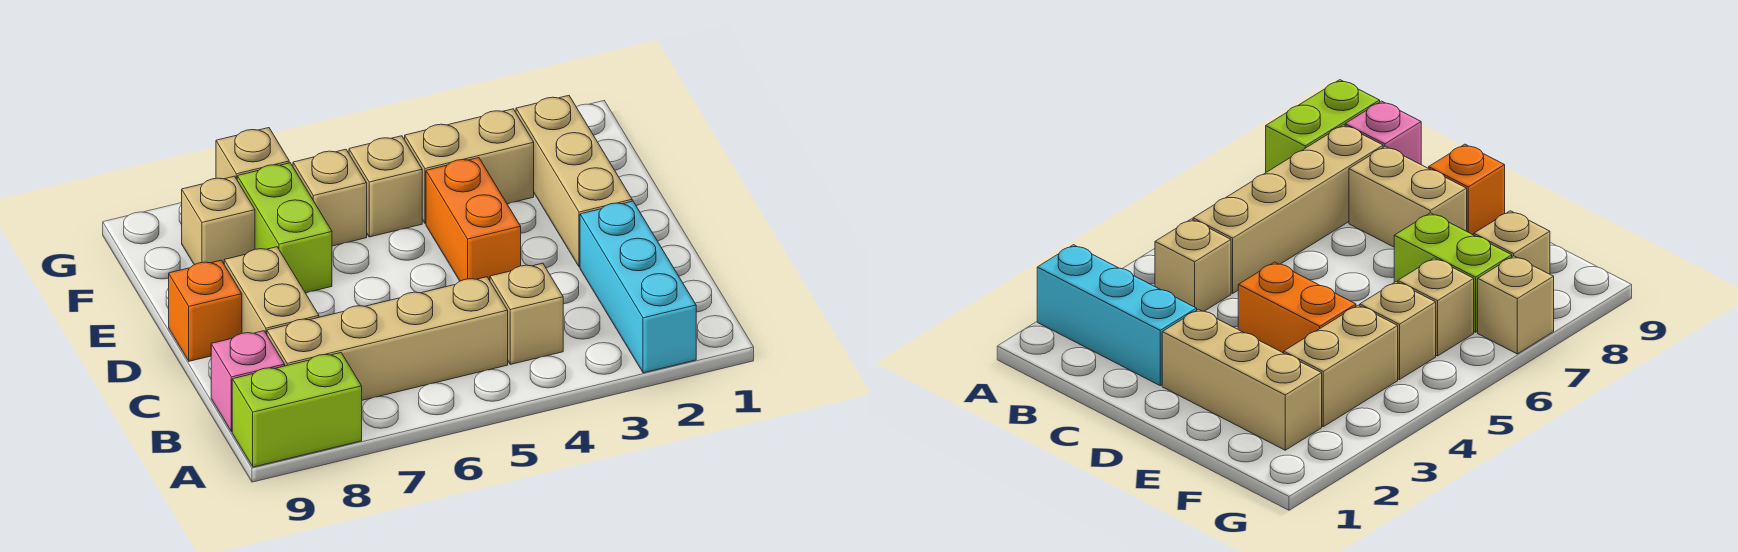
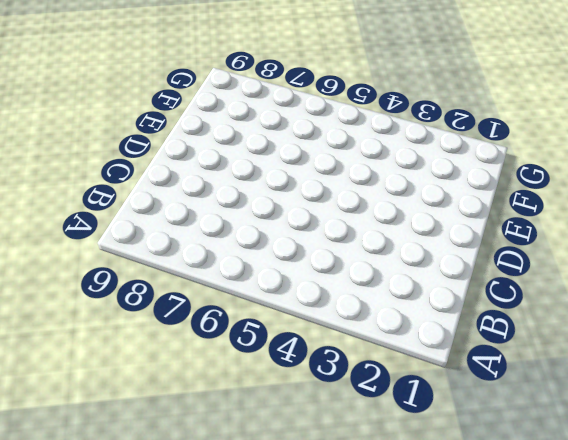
none -> cyan 1x3 brick [580,201,696,373]
none -> lime 1x2 brick [232,353,362,467]
none -> tan 1x1 brick [490,263,563,364]

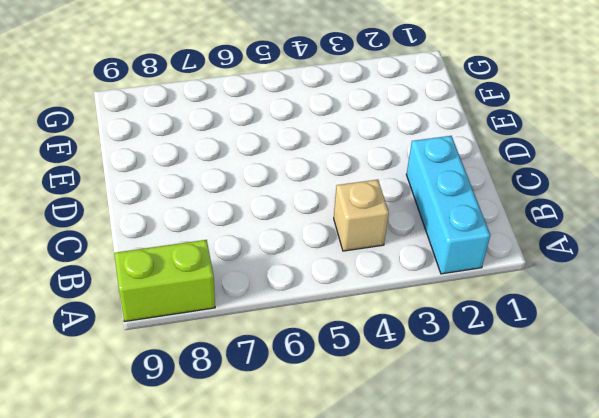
none -> tan 1x4 brick [267,277,508,400]
none -> pink 1x1 brick [211,331,285,432]
none -> tan 1x2 brick [224,247,319,334]

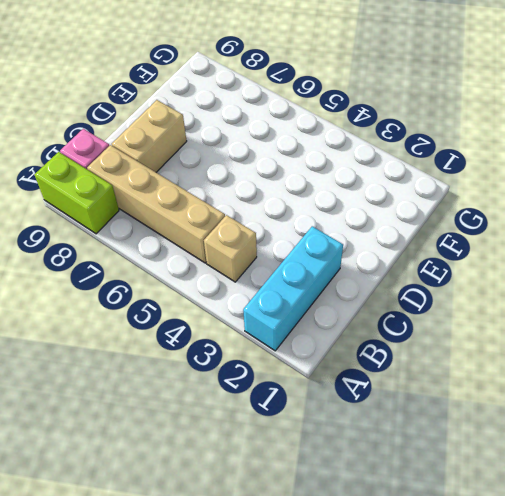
none -> tan 1x3 brick [516,96,632,267]
none -> orange 1x2 brick [426,158,521,281]
none -> orange 1x1 brick [169,260,242,361]

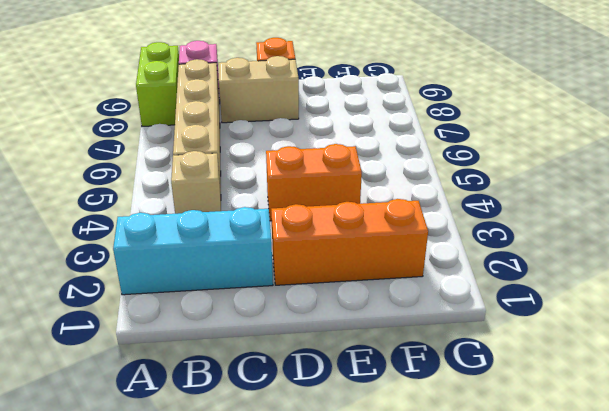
orange 1x3 brick [271,199,428,285] -> tan 1x3 brick [516,96,632,267]
none -> lime 1x2 brick [237,163,332,293]
none -> tan 1x2 brick [405,109,534,223]
none -> tan 1x1 brick [349,136,422,237]

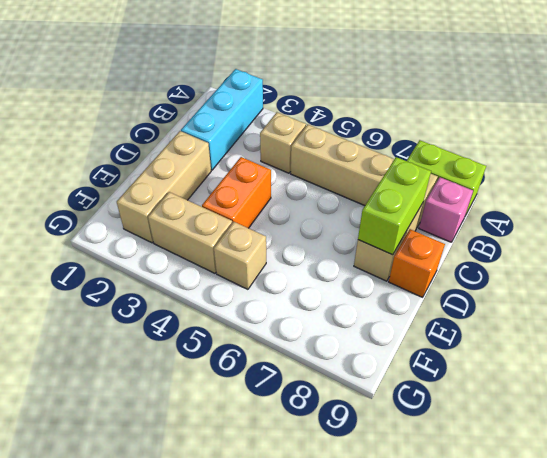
lime 1x2 brick [358,157,431,255] -> lime 1x2 brick moved to [237,163,332,293]
none -> tan 1x1 brick [293,149,367,246]
none -> tan 1x1 brick [182,176,255,265]
none -> tan 1x1 brick [216,128,289,179]

